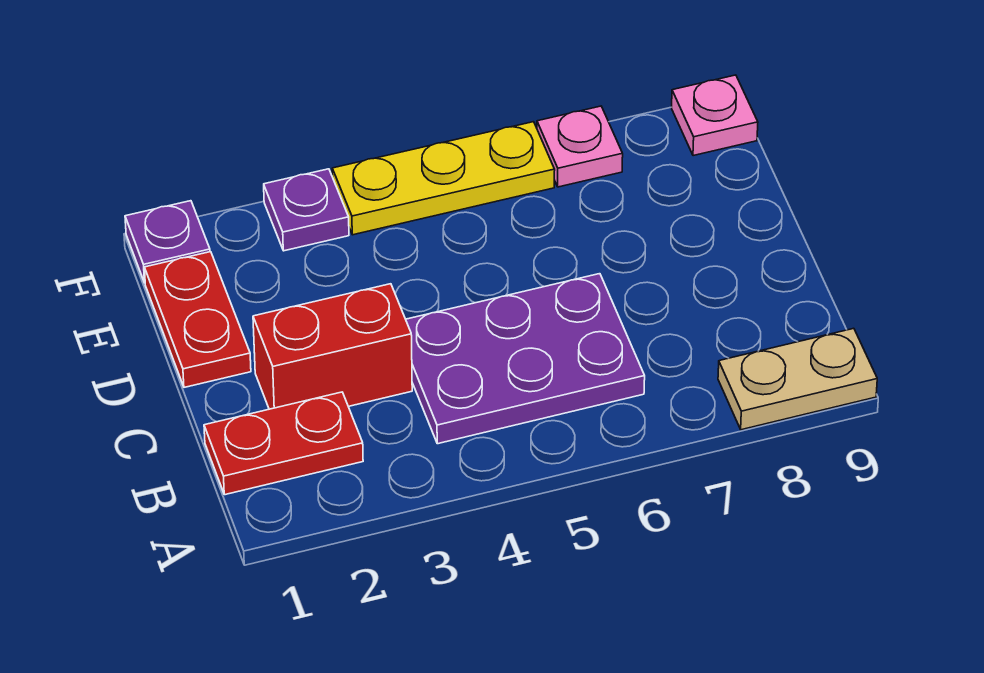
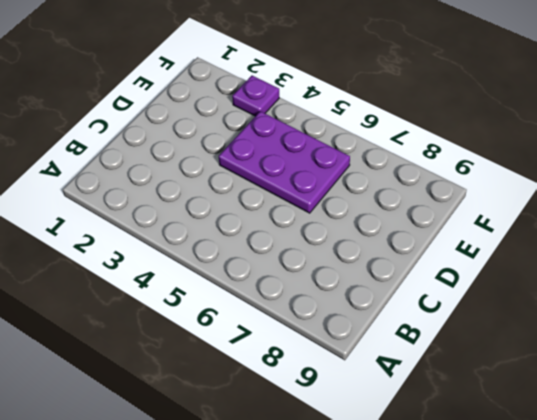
purple 2x3 plate [219,111,350,213] -> purple 2x3 plate moved to [406,274,645,444]
none -> tan 1x2 plate [718,328,877,430]
none -> red 1x2 plate [204,392,363,495]

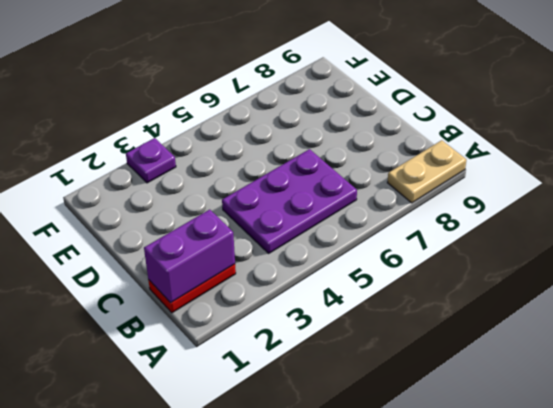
purple 1x2 brick [144,210,235,303] -> none
none -> red 1x2 brick [253,284,412,409]
none -> red 1x2 plate [144,252,251,387]

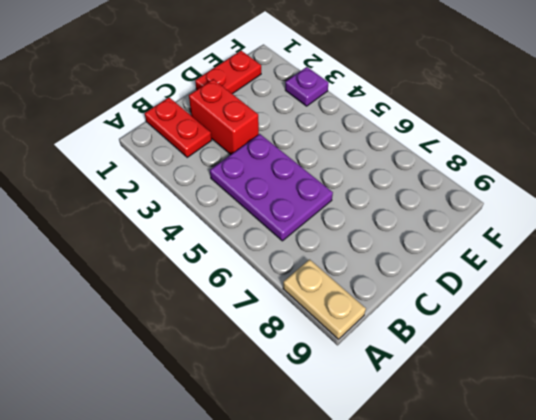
none -> purple 1x1 plate [125,201,210,283]
none -> yellow 1x3 plate [332,122,555,235]

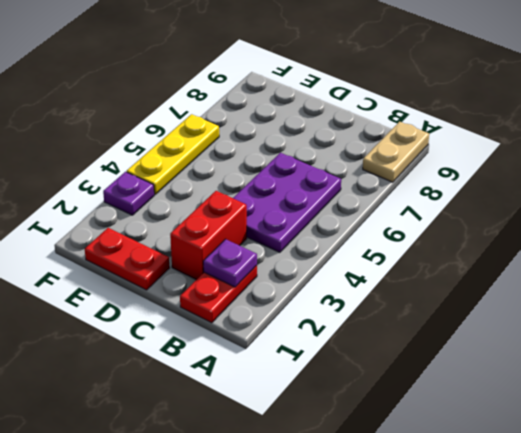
purple 1x1 plate [203,239,257,287] -> purple 1x1 plate moved to [125,201,210,283]
none -> pink 1x1 plate [537,106,623,187]
none -> pink 1x1 plate [672,75,758,156]

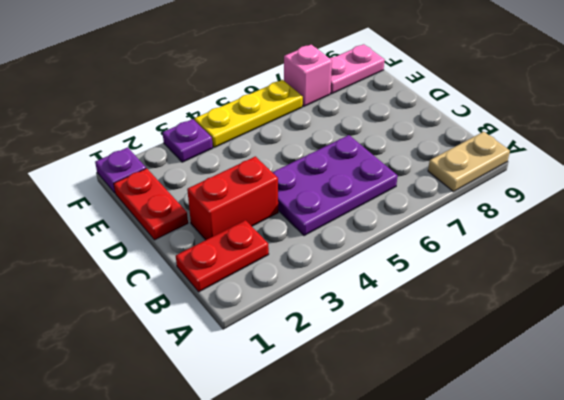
pink 1x1 brick [284,45,332,106] -> pink 1x1 plate [537,106,623,187]
pink 1x2 plate [330,44,385,94] -> pink 1x1 plate [672,75,758,156]

